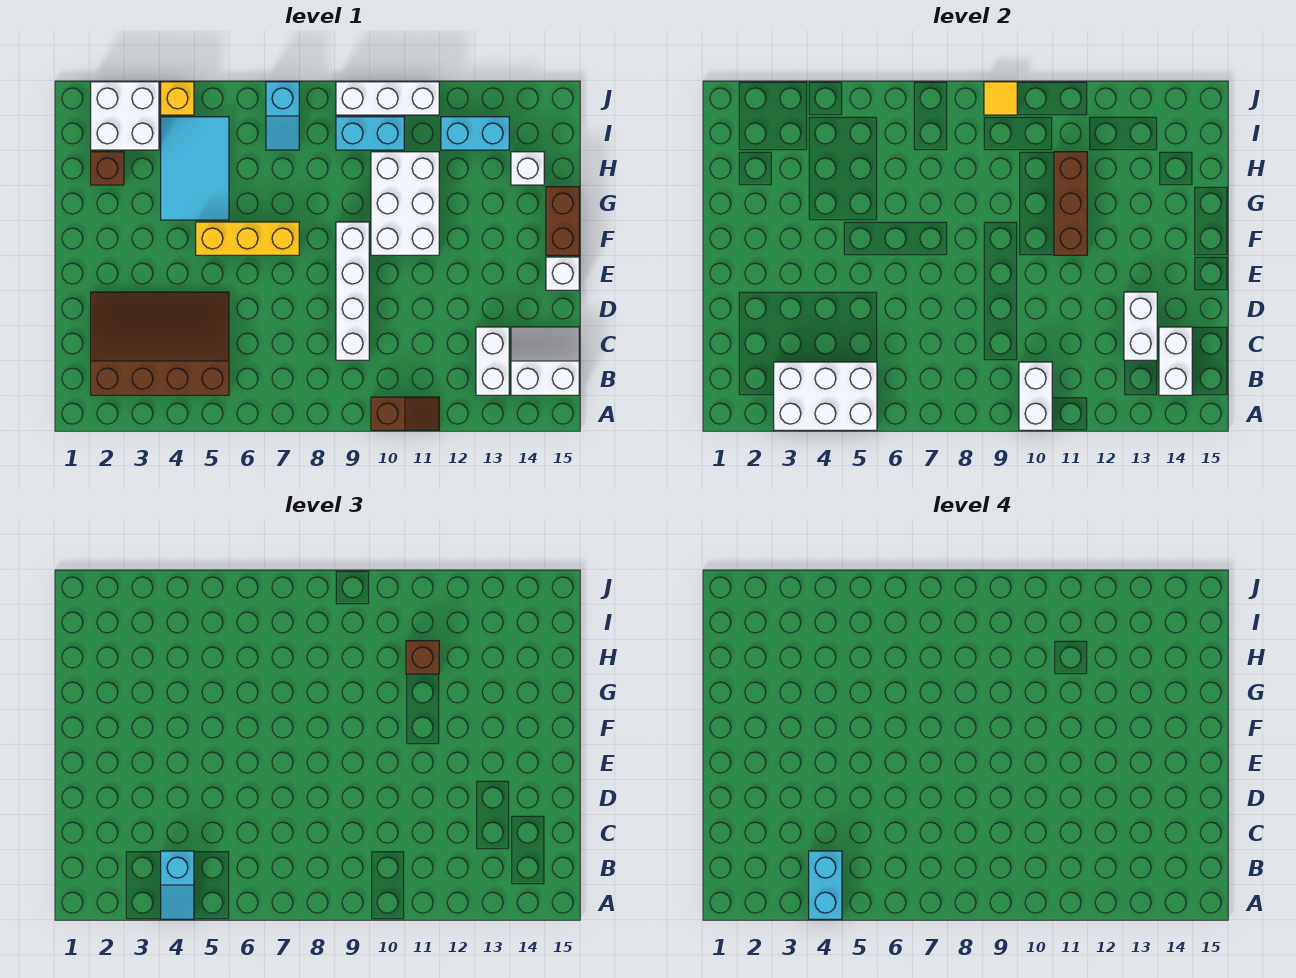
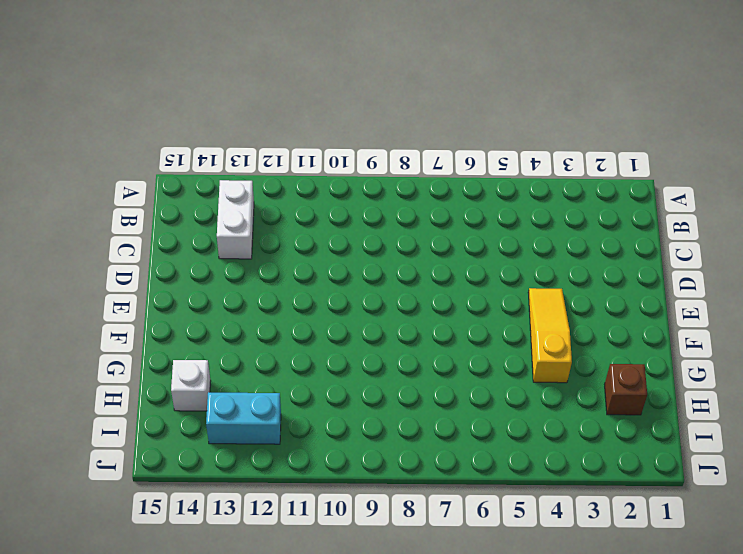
yellow 1x3 slope [528,288,572,383] -> cyan 2x3 tile [161,117,229,220]
none -> brown 1x2 slope [371,397,439,430]
none -> brown 3x4 slope [91,292,229,395]
none -> white 2x2 slope [511,327,579,395]

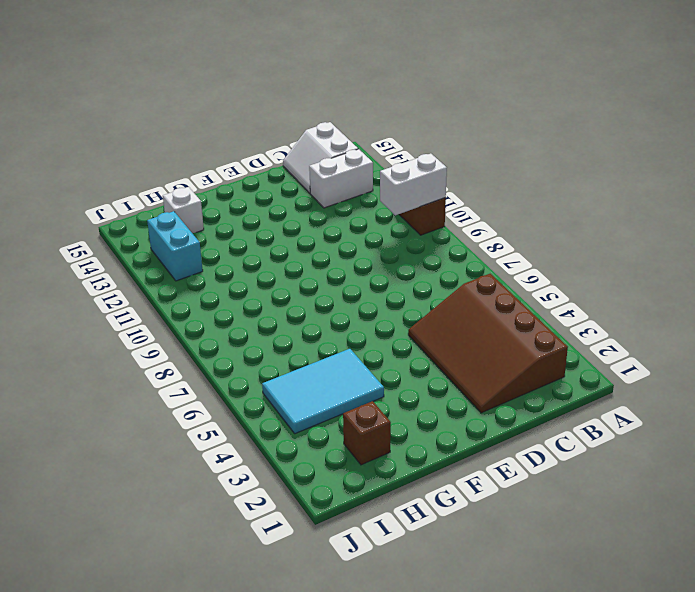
none -> white 1x4 brick [336,222,369,360]
none -> white 1x1 brick [546,257,579,290]
none -> yellow 1x3 brick [196,222,299,255]

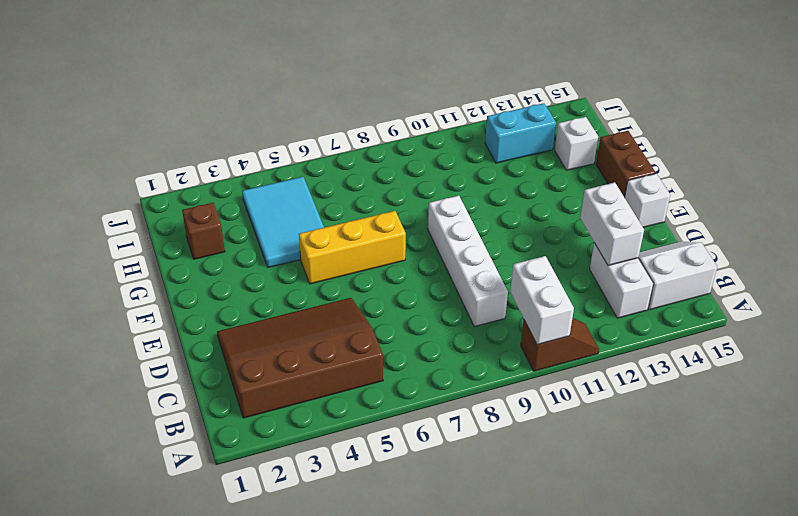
none -> white 2x3 brick [371,152,439,255]
none -> white 2x2 brick [91,82,159,150]
none -> cyan 1x2 slope [266,82,299,150]

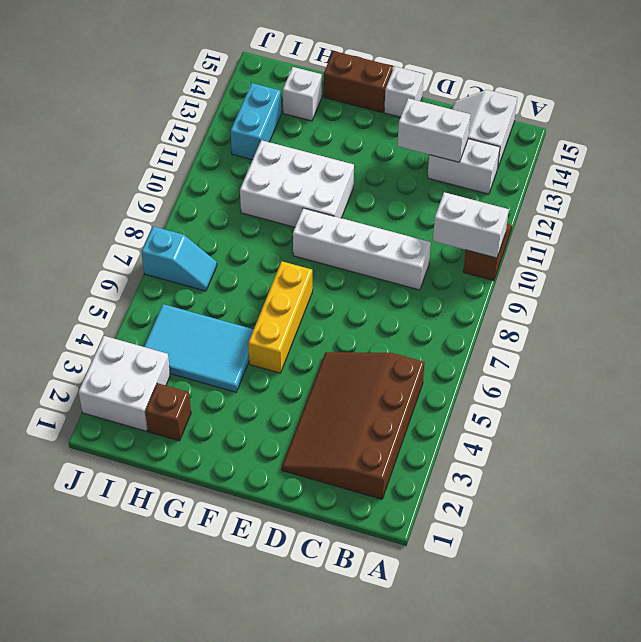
none -> cyan 1x2 brick [336,117,404,150]
none -> yellow 1x1 brick [161,82,194,115]
none -> white 1x3 brick [336,82,439,115]

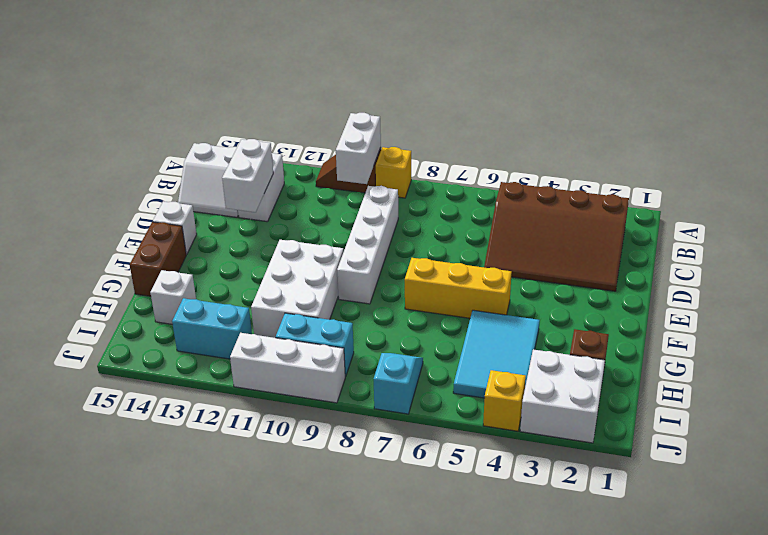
yellow 1x1 brick [376,147,411,198] -> none
none -> white 2x3 brick [774,362,877,430]
none -> white 1x2 brick [1159,327,1192,395]
none -> brown 1x3 brick [1054,152,1087,255]

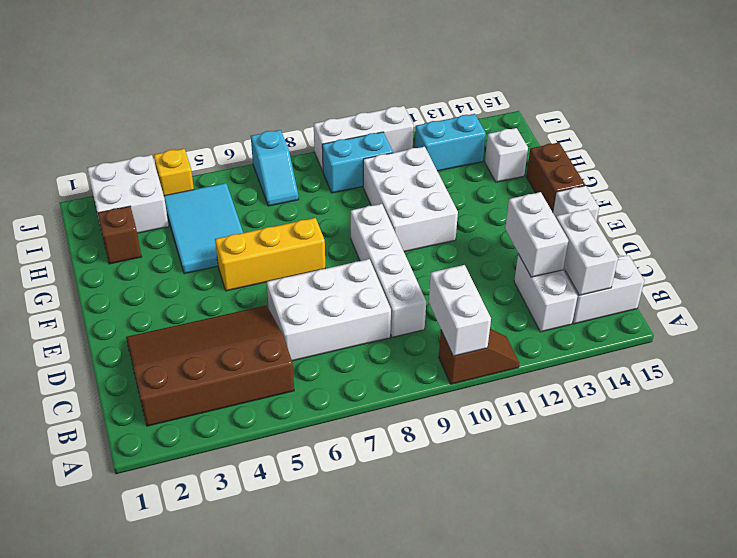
white 2x3 brick [267,259,391,361] -> white 2x3 brick moved to [774,362,877,430]
none -> brown 1x3 brick [1054,152,1087,255]
none -> yellow 1x1 tile [984,82,1017,115]
none -> cyan 1x2 slope [161,851,194,919]

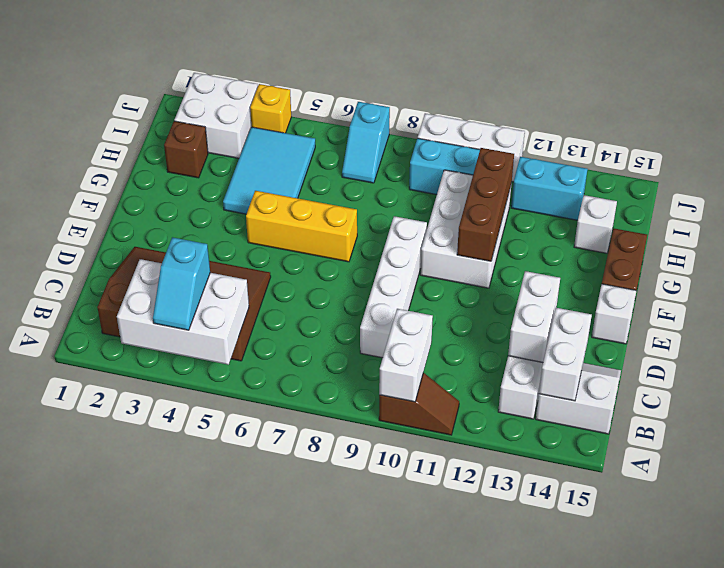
none -> yellow 1x1 tile [984,82,1017,115]
none -> brown 1x1 brick [406,641,439,674]
none -> cyan 1x2 brick [809,851,842,919]

